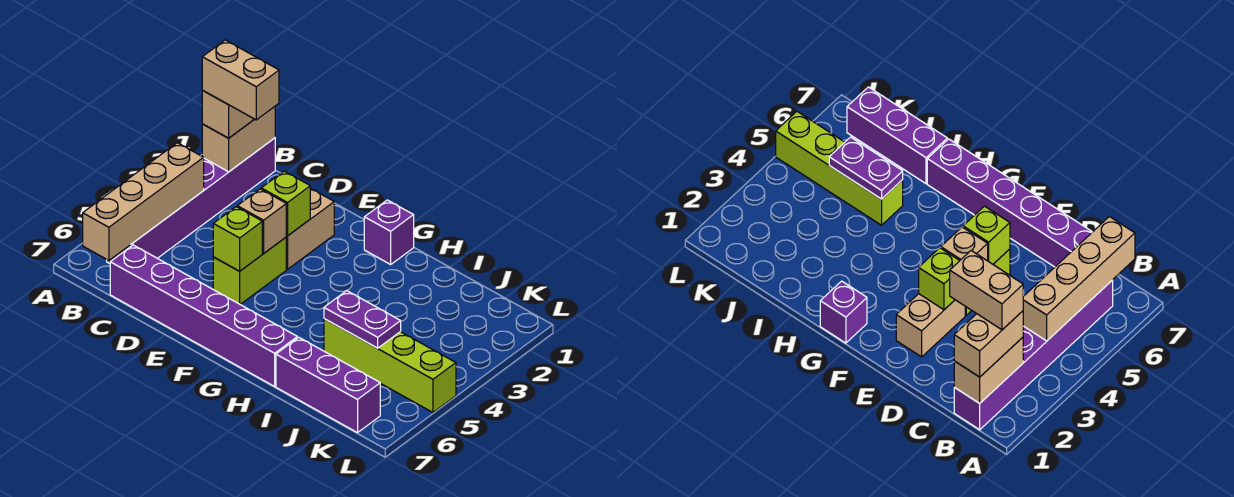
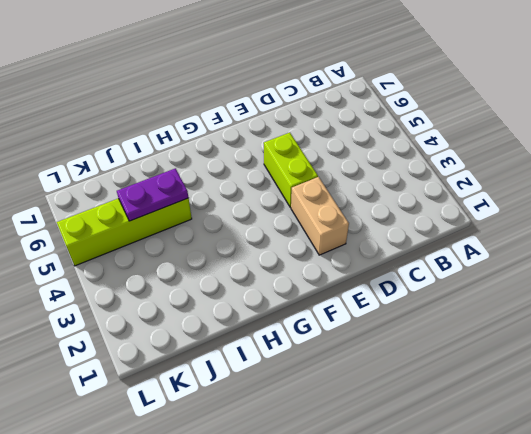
none -> purple 1x6 brick [107,138,275,264]
none -> purple 1x6 brick [110,245,297,386]
none -> purple 1x1 brick [364,200,414,264]

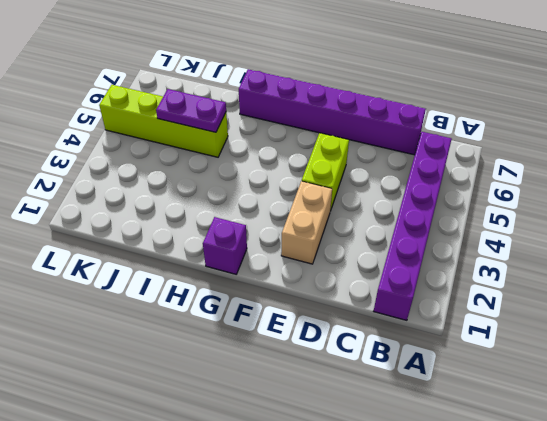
none -> purple 1x3 brick [276,337,380,433]
none -> tan 1x2 brick [202,107,275,172]
none -> tan 1x4 brick [83,143,204,260]

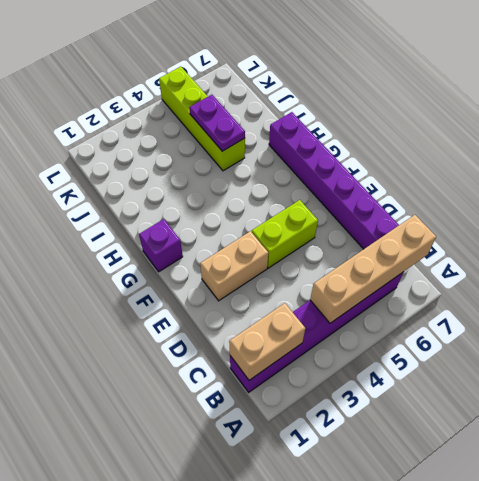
none -> purple 1x3 brick [276,337,380,433]
none -> lime 1x1 brick [261,171,310,236]
none -> tan 1x1 brick [237,189,287,253]

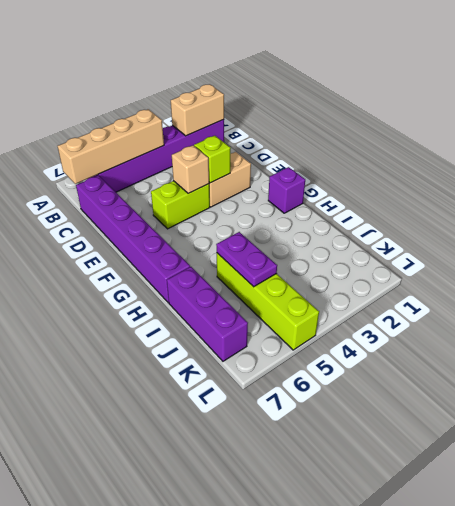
none -> lime 1x1 brick [213,207,262,271]
none -> tan 1x2 brick [202,91,254,138]
none -> tan 1x2 brick [202,40,279,120]

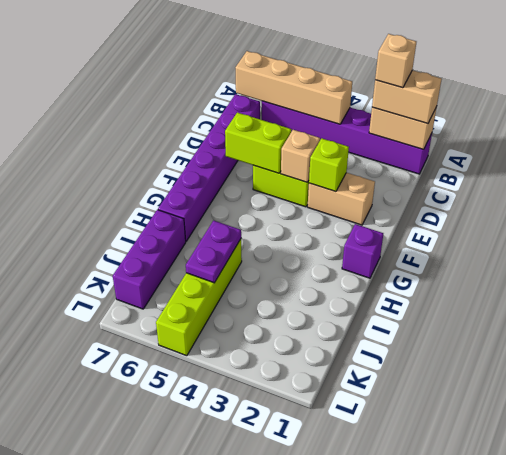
tan 1x1 brick [375,34,416,88] -> tan 1x2 brick [202,40,279,120]
lime 1x2 brick [225,112,292,173] -> lime 1x1 brick [213,207,262,271]

